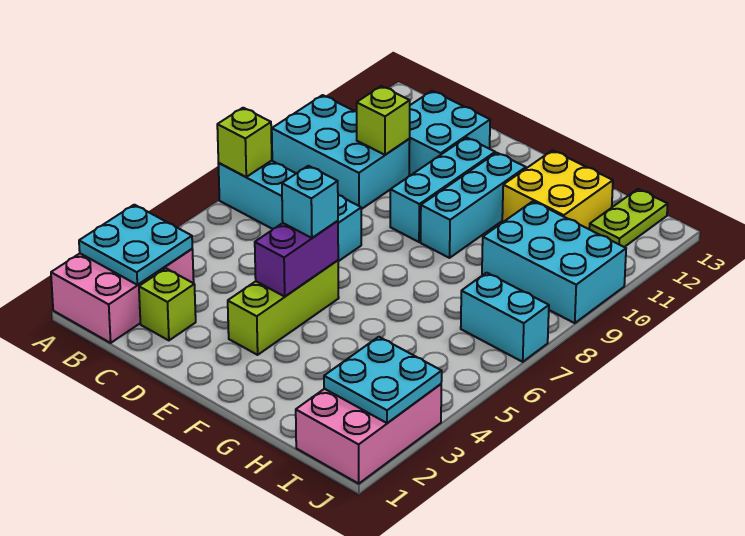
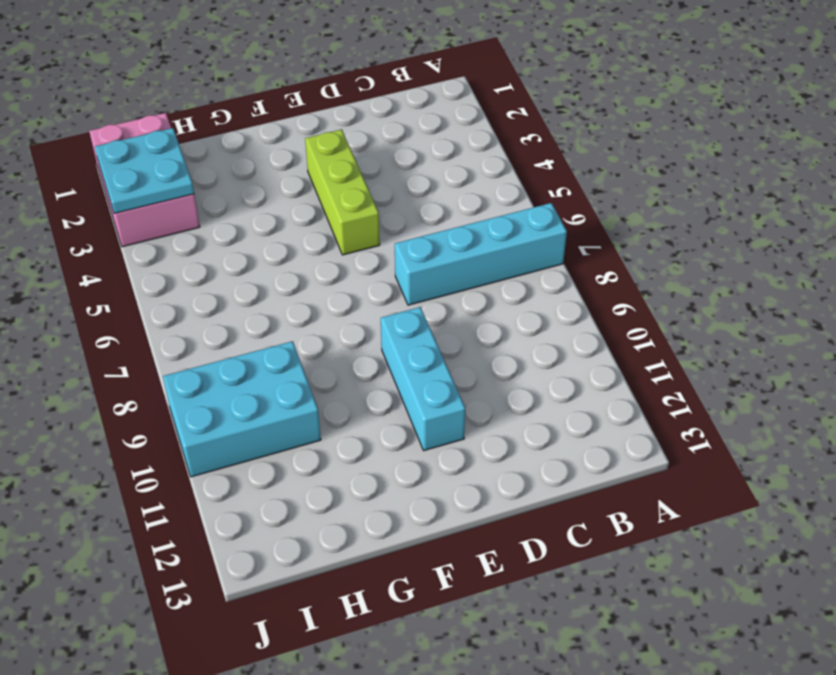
none -> pink 2x3 brick [51,249,194,343]
none -> cyan 2x3 brick [272,95,410,209]
none -> lime 1x1 brick [139,268,196,340]

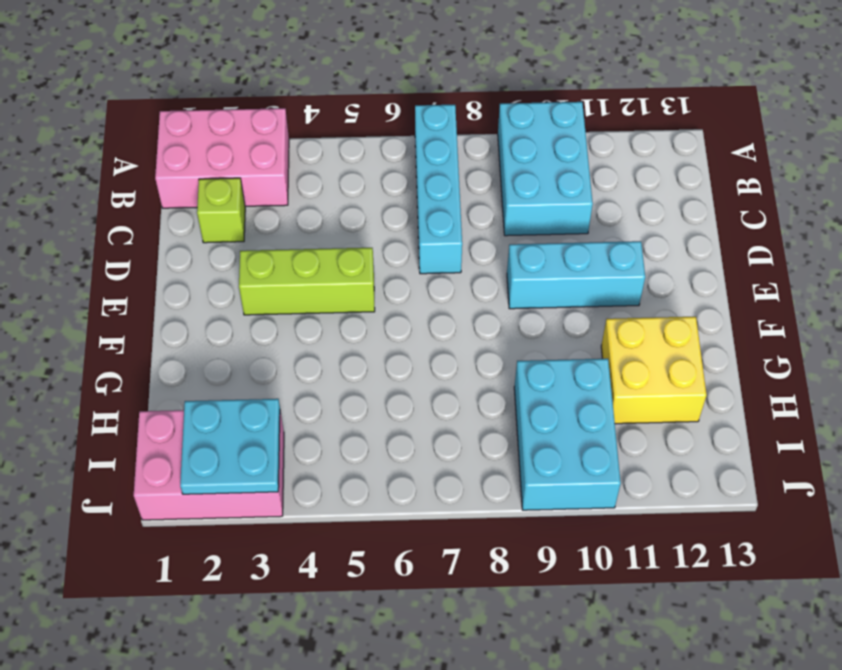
none -> cyan 2x2 brick [409,91,490,176]
none -> cyan 1x3 brick [421,153,526,258]
none -> cyan 1x2 brick [461,273,549,362]

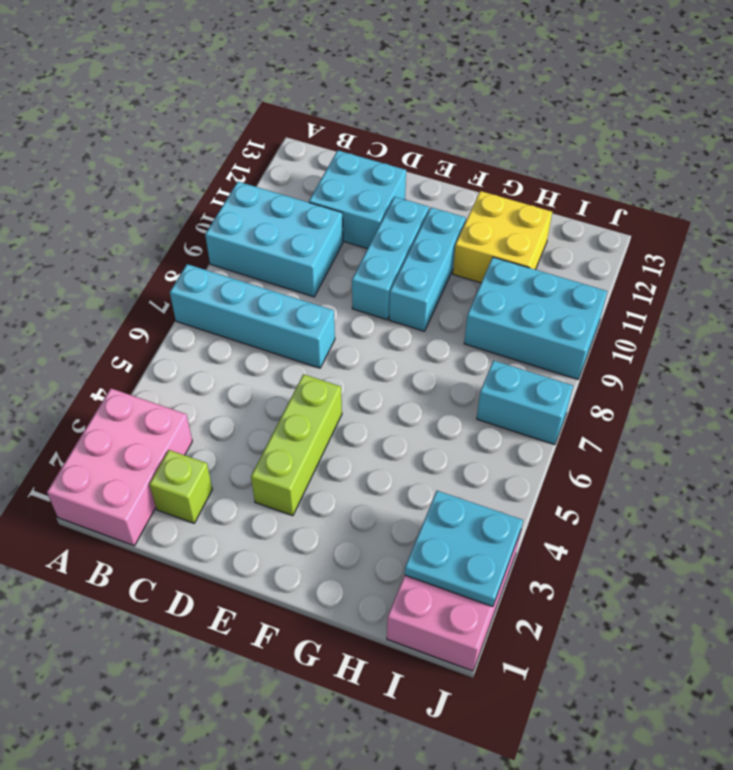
none -> lime 1x2 plate [589,189,668,247]
none -> cyan 2x2 plate [79,205,192,285]
none -> lime 1x1 brick [217,108,272,177]

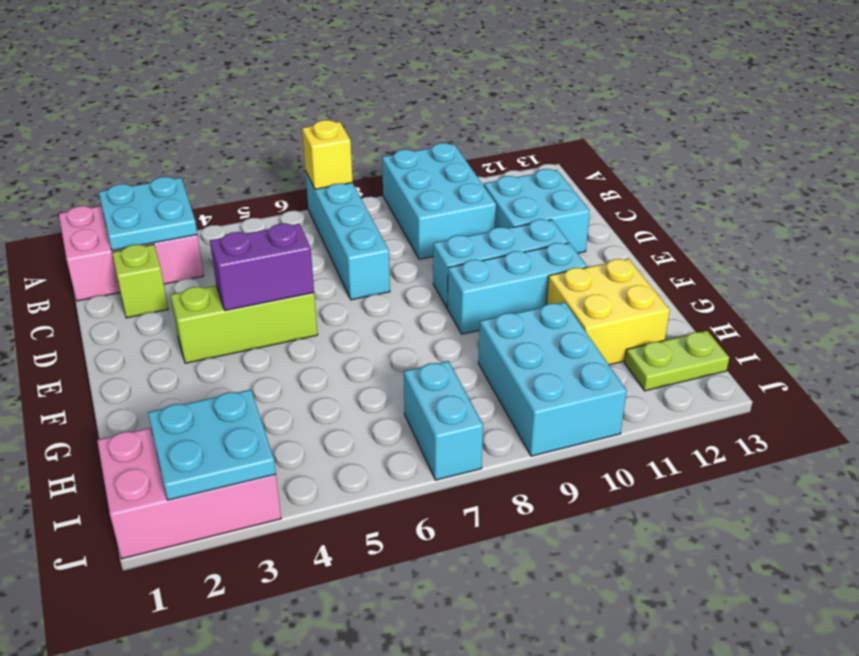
yellow 1x1 brick [302,120,353,189] -> lime 1x1 brick [217,108,272,177]
none -> lime 1x1 brick [357,86,410,155]
none -> cyan 1x1 brick [282,166,338,238]

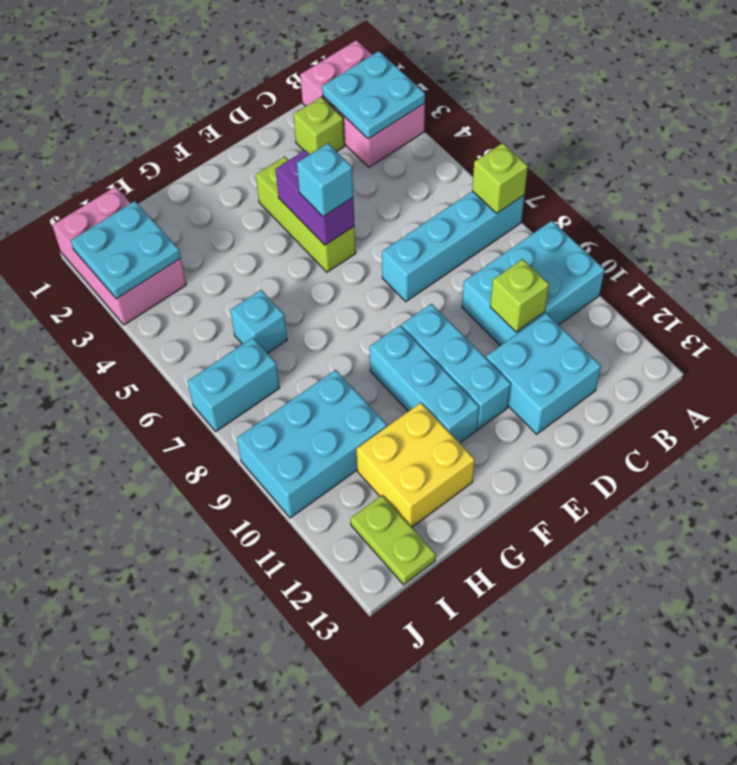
cyan 1x1 brick [230,290,287,354] -> none

